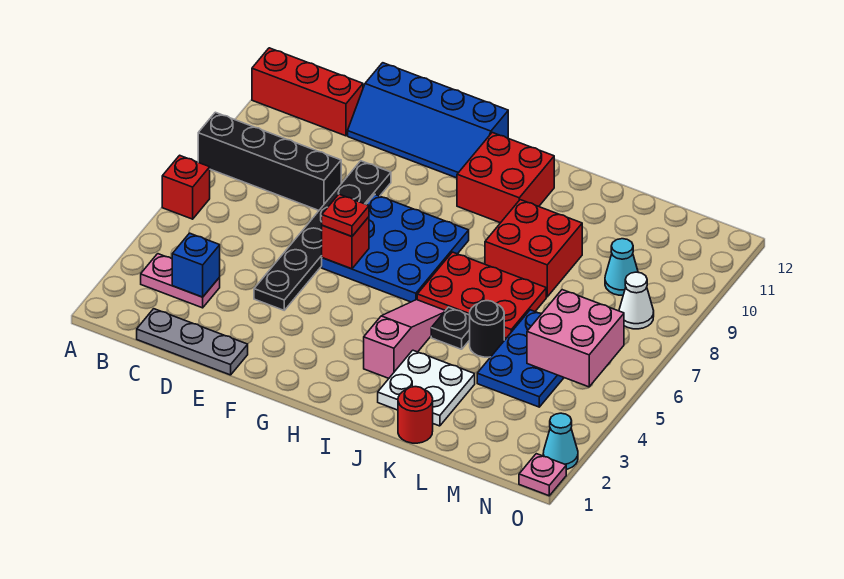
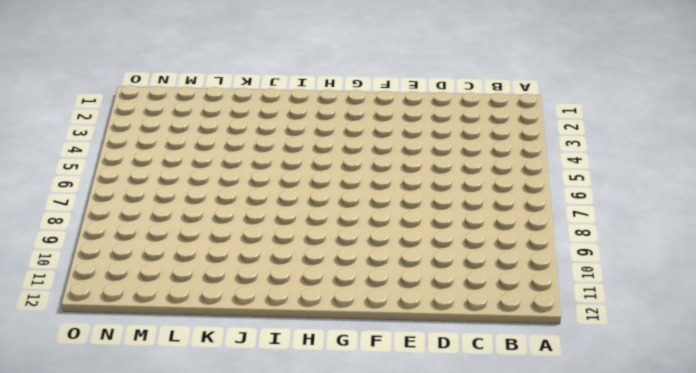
none -> red 1x1 brick [162,155,210,219]
none -> black 1x4 brick [198,112,341,210]
none -> red 1x3 brick [252,48,363,136]

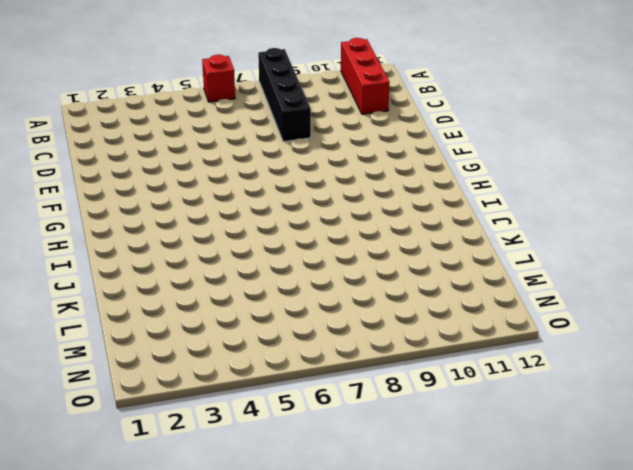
none -> pink 1x2 plate [141,254,220,308]
none -> grey 1x3 plate [137,309,248,375]
none -> blue 2x4 slope [348,63,508,178]

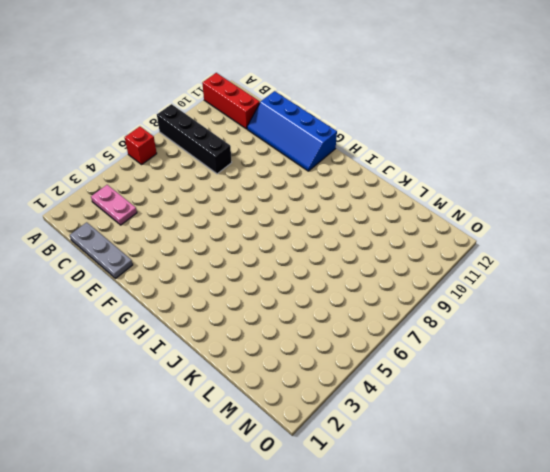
none -> black 1x6 plate [254,161,391,310]
none -> blue 3x3 plate [322,194,469,302]
none -> red 2x2 brick [457,132,554,223]

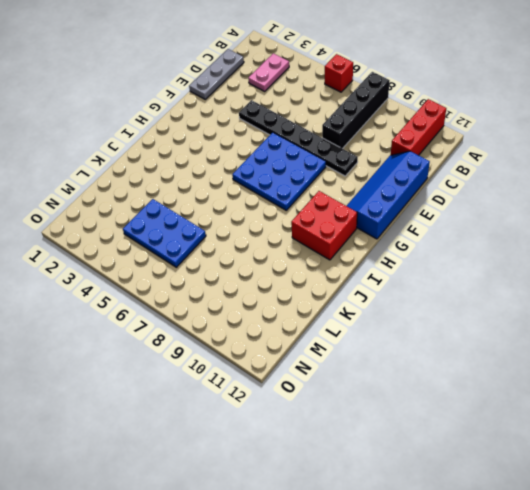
none -> pink 1x3 slope [364,300,445,378]
none -> red 2x3 plate [417,252,546,338]
none -> white 2x2 plate [378,350,475,426]

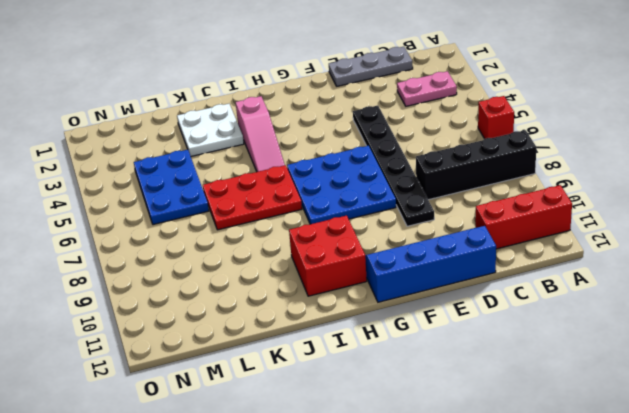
none -> black 1x1 plate [431,307,470,349]
none -> red 2x2 brick [485,200,582,297]
none -> red 1x1 round brick [398,387,433,443]

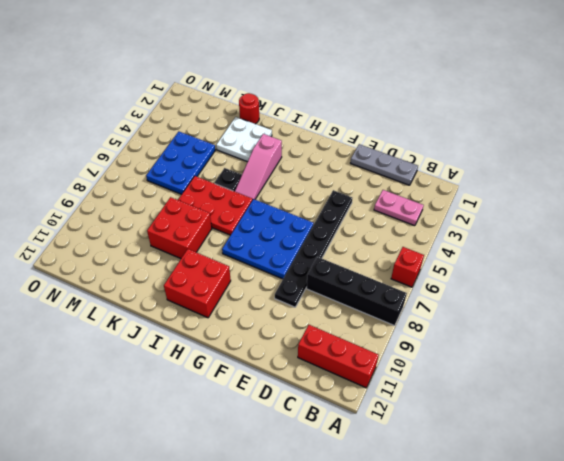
none -> blue 2x4 slope [348,63,508,178]
none -> black 1x1 round brick [470,301,504,357]
none -> cyan 1x1 cone [605,239,638,295]

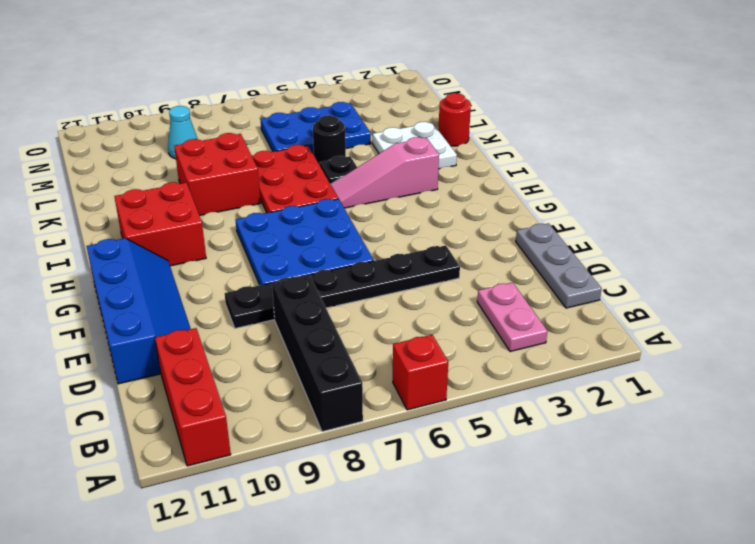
none -> white 1x1 cone [619,272,654,329]
none -> pink 1x1 plate [519,454,566,496]
none -> cyan 1x1 cone [543,413,578,469]

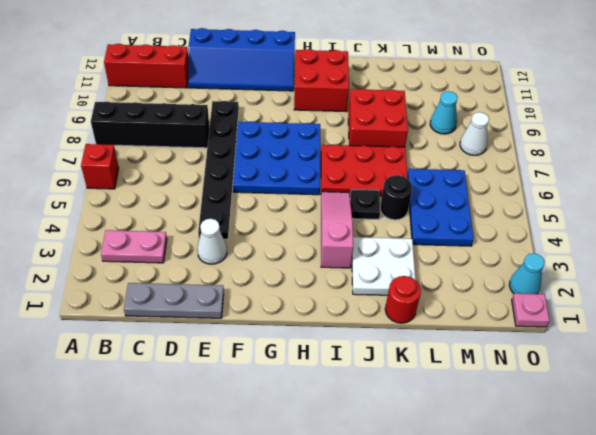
white 1x1 cone [197,219,227,264] -> none
none -> blue 1x1 brick [172,233,220,297]
none -> red 1x1 brick [322,217,369,269]
none -> pink 2x2 brick [527,290,624,387]

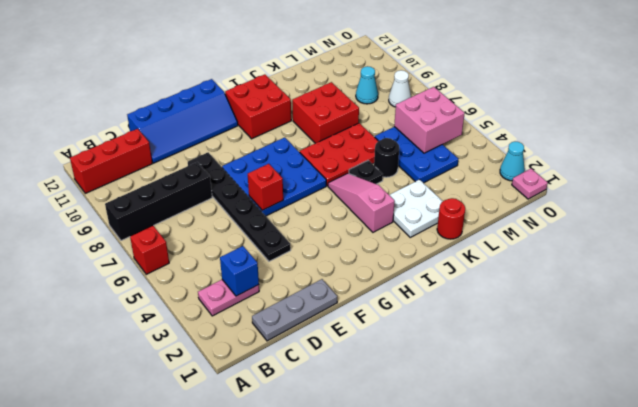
none -> red 1x1 plate [322,194,369,236]

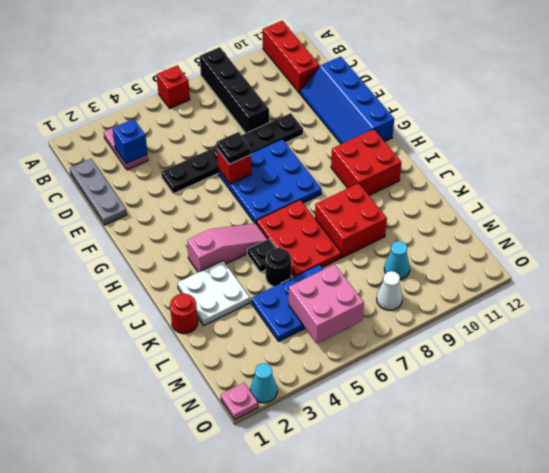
black 1x1 plate [217,132,251,164] -> red 1x1 plate [322,194,369,236]

